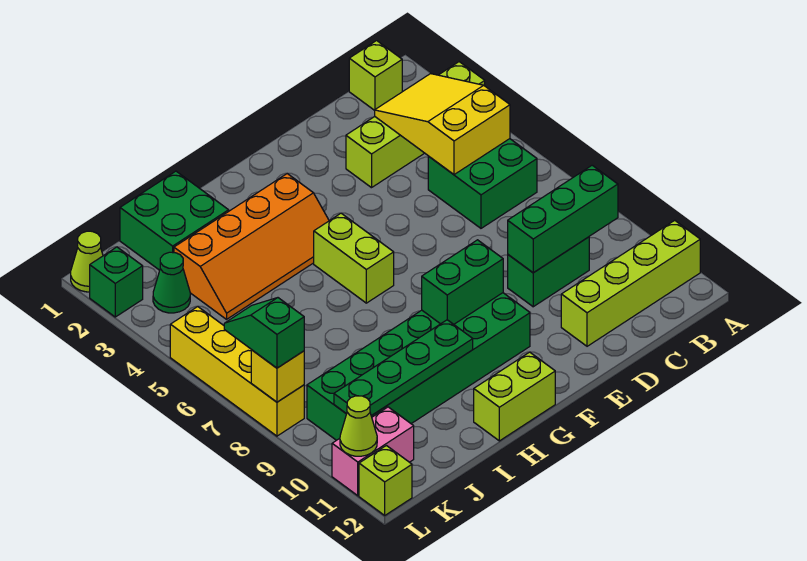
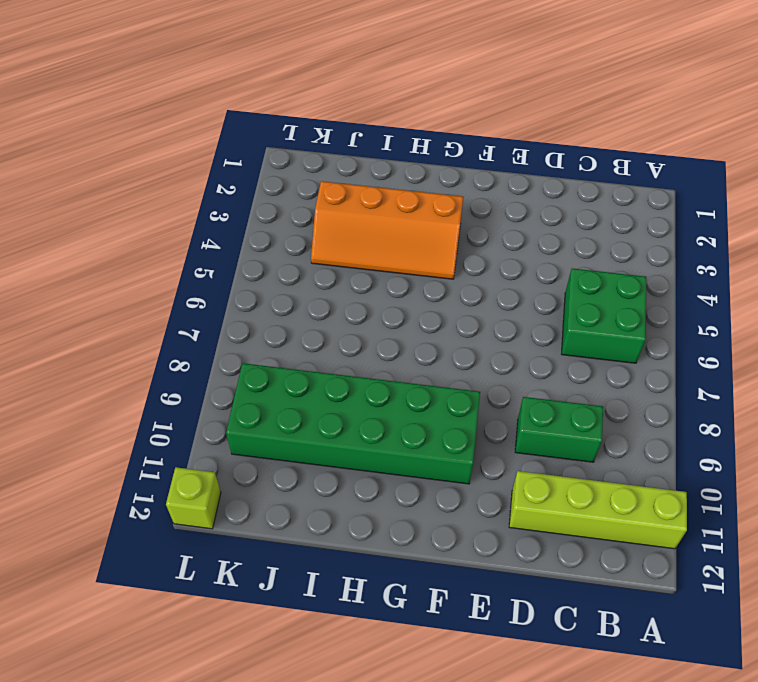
none -> lime 1x4 brick [346,62,485,188]
none -> lime 1x1 brick [349,41,402,110]
none -> lime 1x2 brick [314,213,394,303]

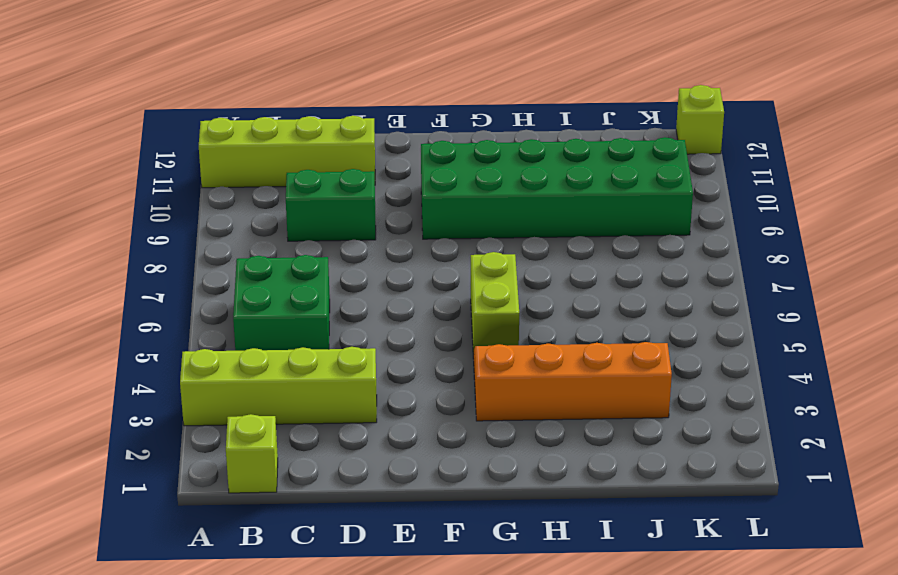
none -> lime 1x2 brick [474,352,555,441]
none -> green 2x2 brick [120,171,229,270]
none -> green 1x1 cone [153,252,190,313]

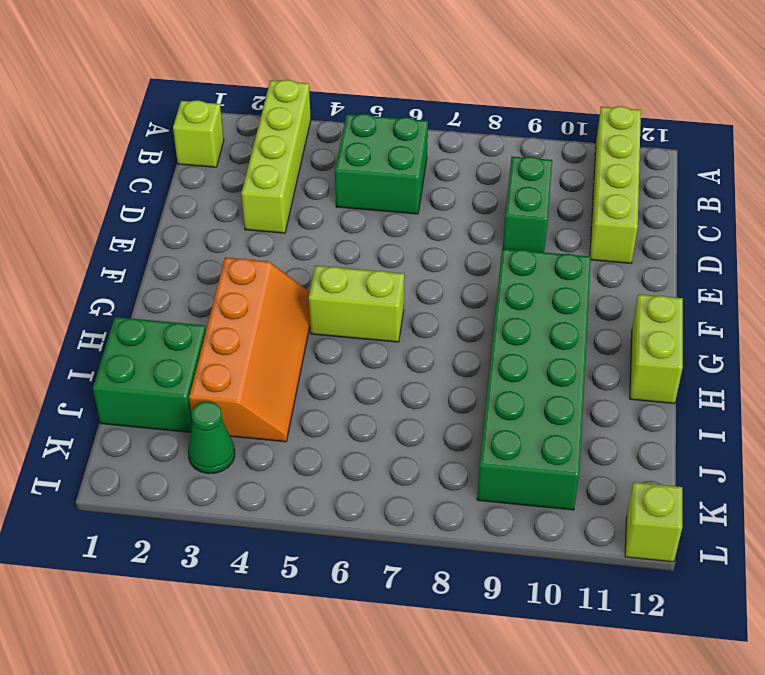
none -> pink 1x2 brick [332,407,414,496]
none -> lime 1x1 cone [71,231,103,292]
none -> green 1x1 brick [90,247,143,317]

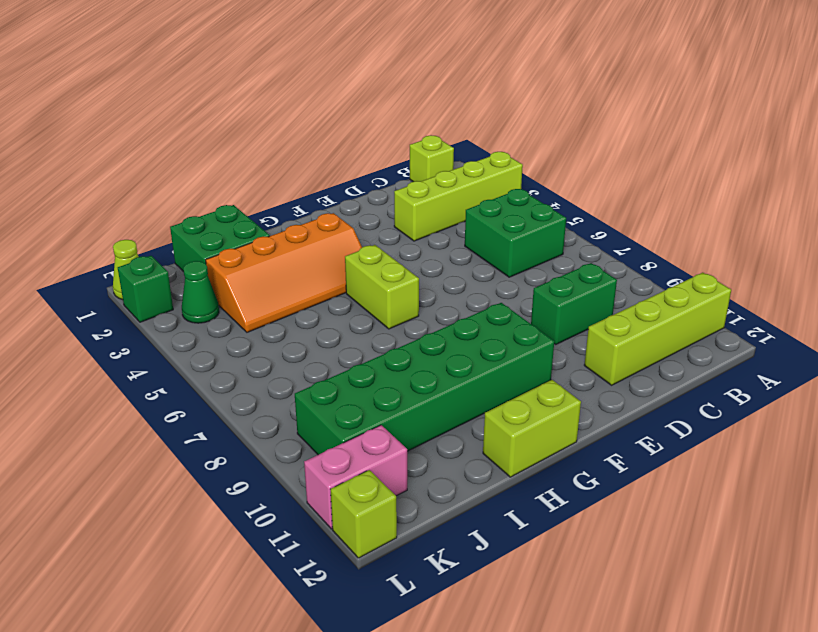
none -> yellow 1x4 brick [170,306,304,436]
none -> yellow 2x3 slope [375,74,510,175]
none -> green 1x3 brick [508,165,618,273]

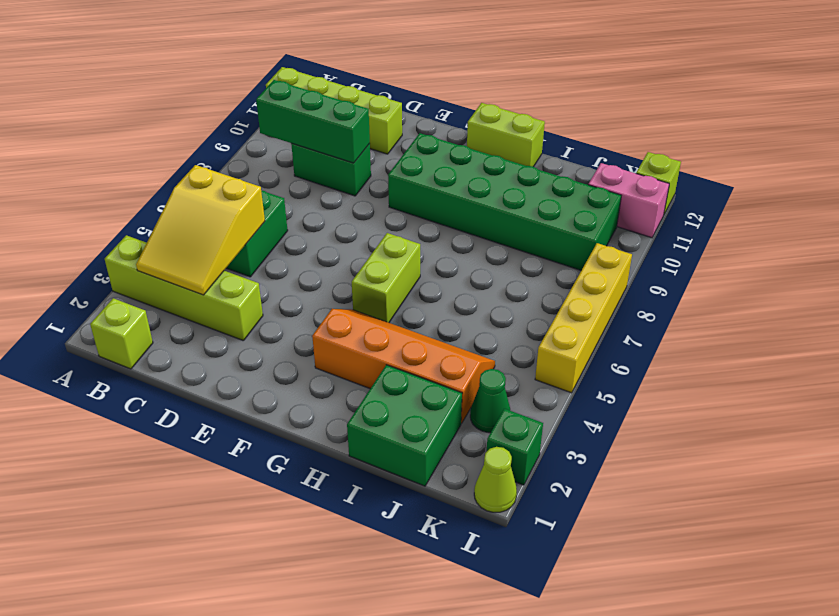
none -> green 1x2 brick [422,240,503,324]
none -> green 1x4 plate [334,320,473,416]
none -> yellow 1x1 brick [251,350,304,402]

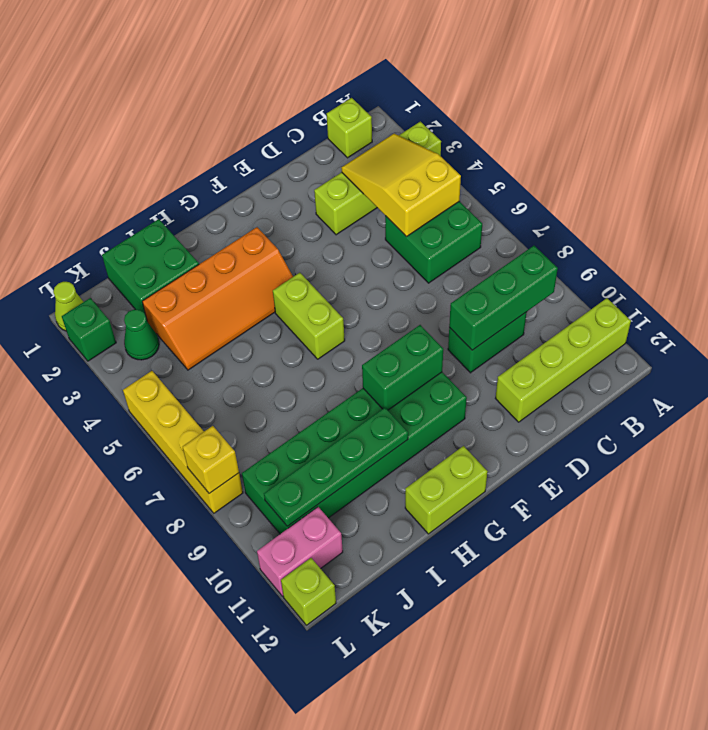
none -> lime 1x1 cone [340,396,377,456]
none -> green 1x2 slope [224,298,304,368]

